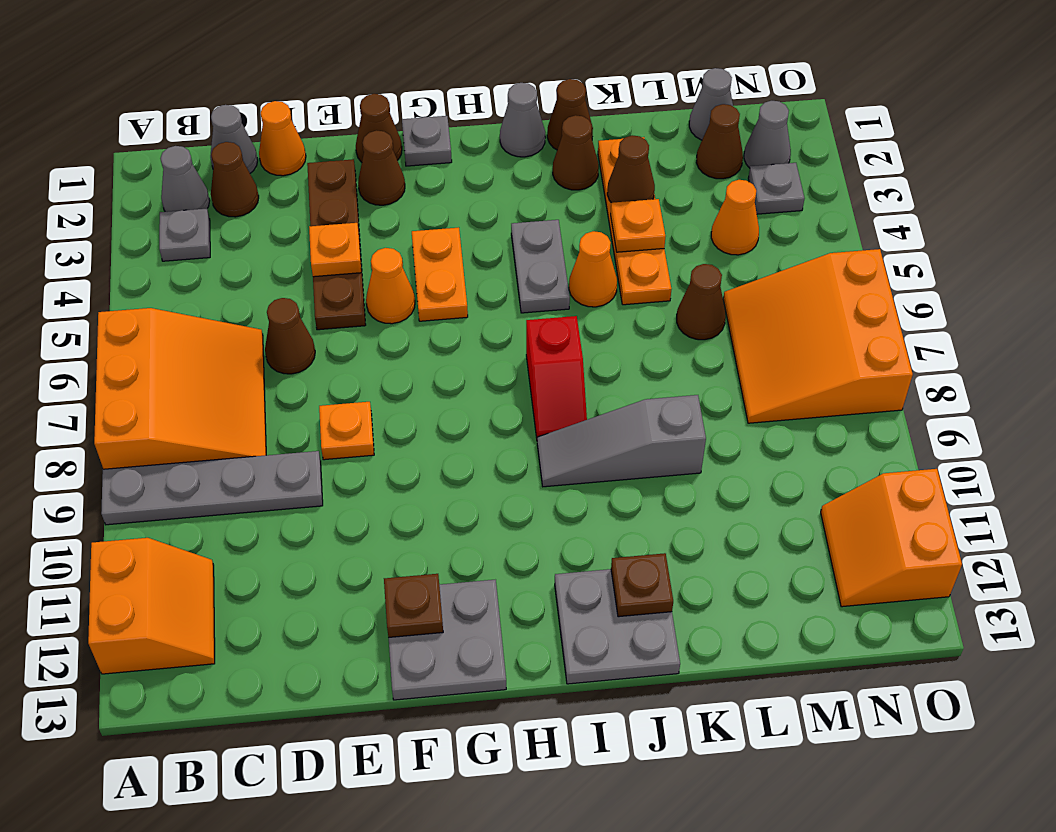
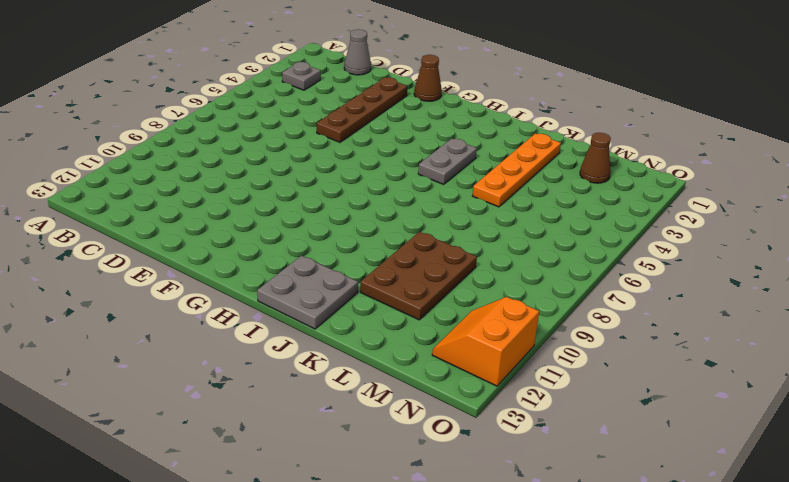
brown 2x3 plate [360,232,477,320] -> grey 1x3 slope [537,395,706,487]
none -> orange 3x3 slope [94,308,266,469]
none -> grey 1x4 plate [101,451,323,525]
none -> orange 2x2 slope [88,538,215,674]
none -> grey 1x1 cone [160,146,210,212]

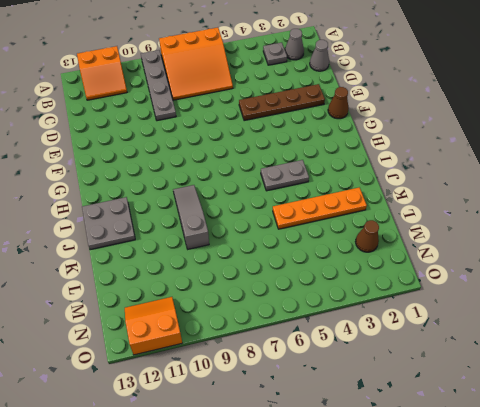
none -> brown 1x1 cone [211,142,259,217]
none -> orange 1x1 cone [259,101,306,176]
none -> brown 1x1 cone [265,298,315,374]
none -> orange 1x1 plate [319,402,374,460]

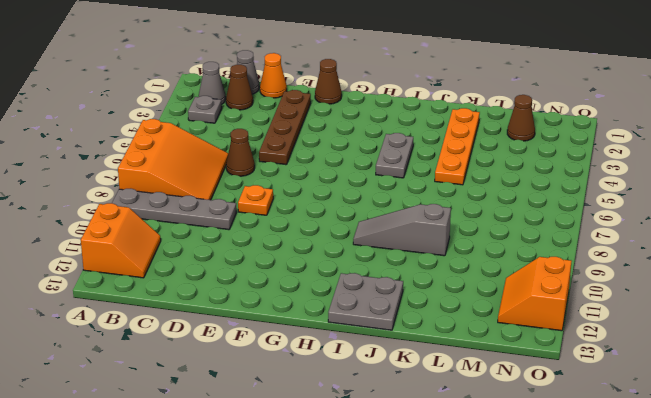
none -> brown 1x1 cone [358,130,405,205]
none -> orange 1x1 cone [366,248,415,324]
none -> grey 2x2 plate [389,580,506,700]
none -> grey 1x1 plate [402,116,452,166]

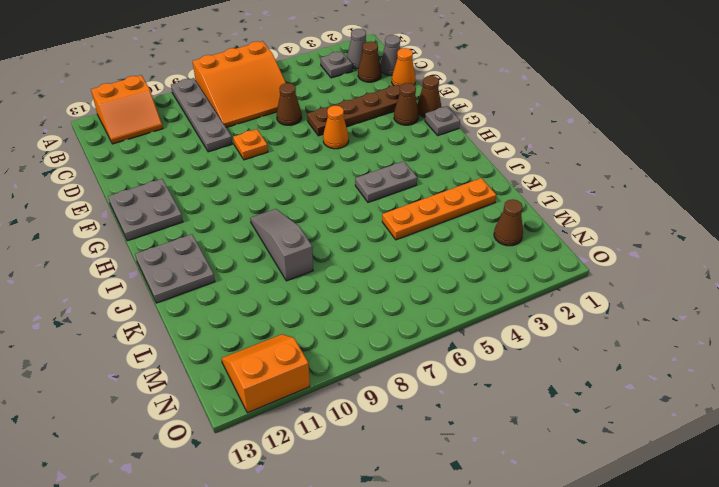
none -> orange 1x2 plate [412,228,468,321]
none -> grey 1x1 cone [500,83,545,157]
none -> red 1x2 slope [526,316,587,438]
none -> brown 1x1 cone [547,79,593,150]

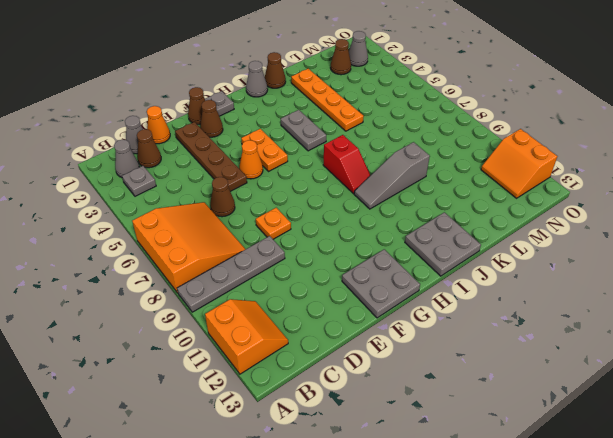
none -> brown 1x1 cone [553,115,599,190]
none -> orange 1x1 cone [569,231,617,307]
none -> brown 1x1 cone [677,264,726,340]
none -> grey 1x1 cone [689,68,733,140]

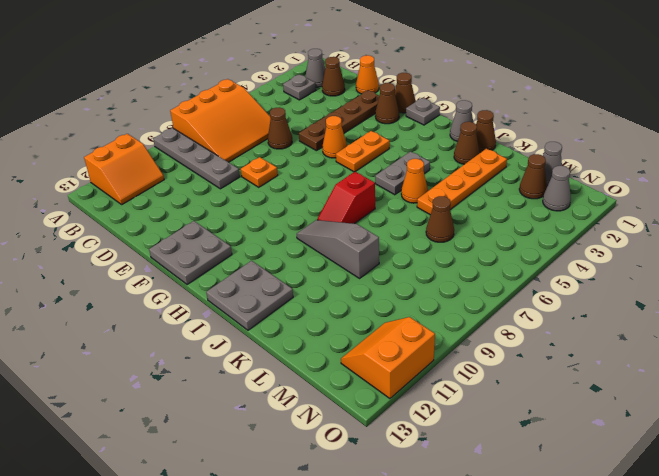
none -> grey 1x1 cone [210,105,258,173]
none -> orange 1x1 cone [711,180,759,255]
none -> orange 3x3 slope [723,249,913,423]
none -> grey 1x1 plate [748,163,805,214]

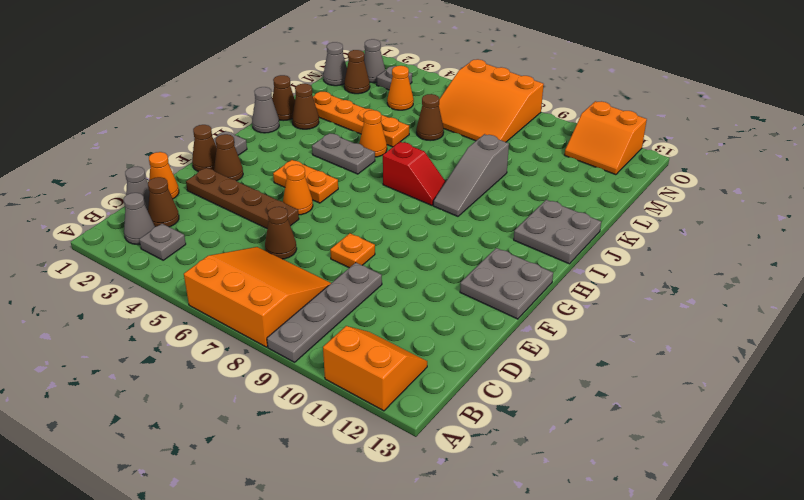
none -> orange 1x1 plate [309,223,361,277]
none -> brown 1x1 plate [384,574,443,637]
none -> brown 1x1 plate [611,553,673,617]
none -> brown 1x1 cone [607,135,655,203]

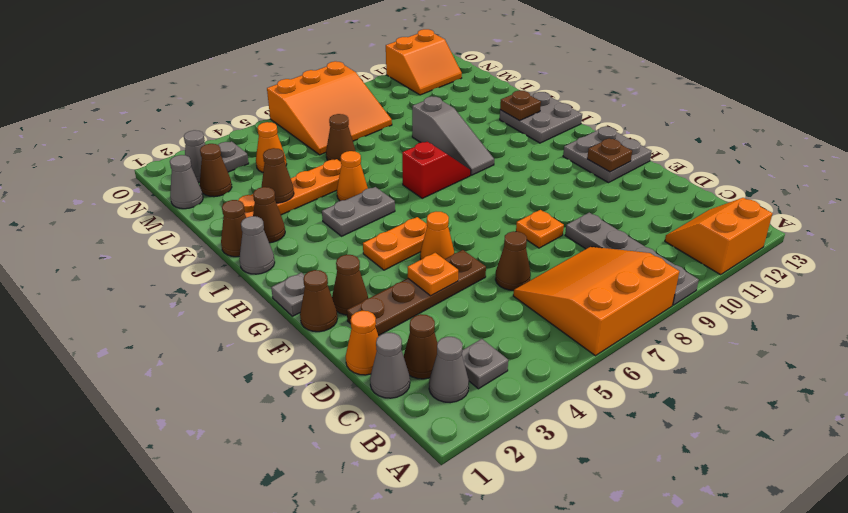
none -> orange 1x1 plate [611,199,666,252]

